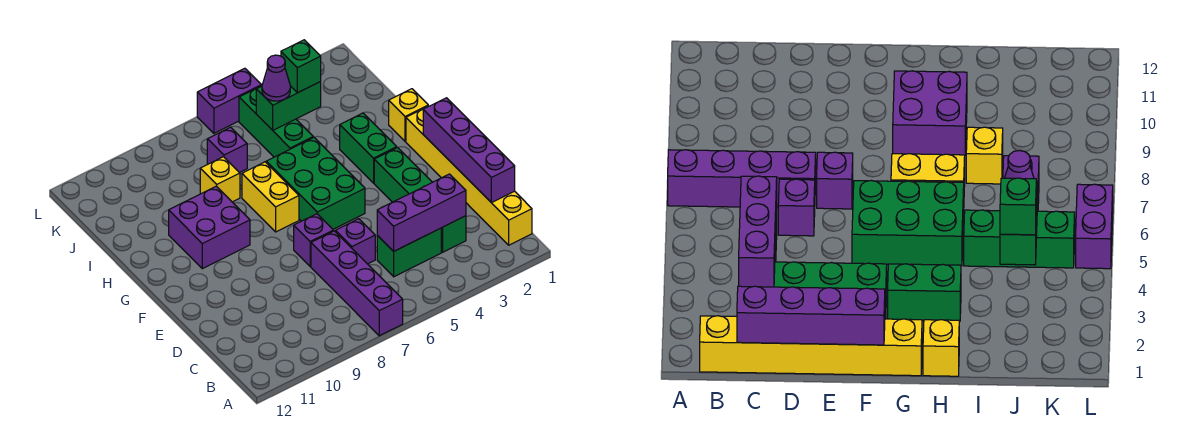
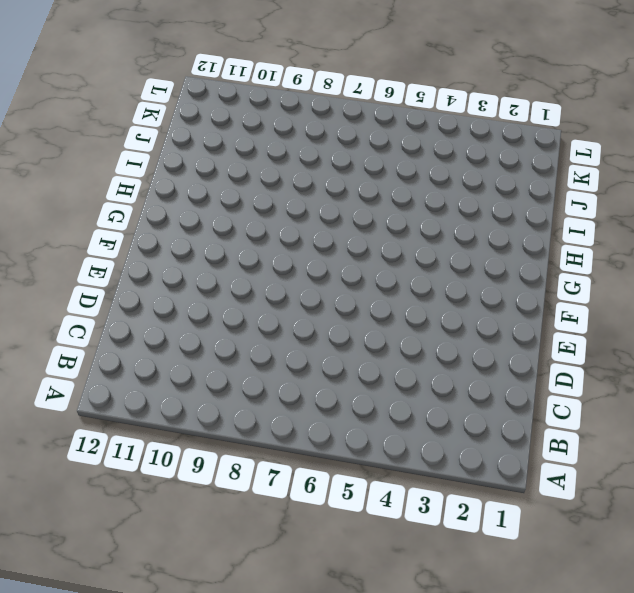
none -> purple 1x4 brick [311,231,403,336]
none -> yellow 1x6 brick [406,109,532,245]
none -> green 1x4 brick [374,148,466,252]

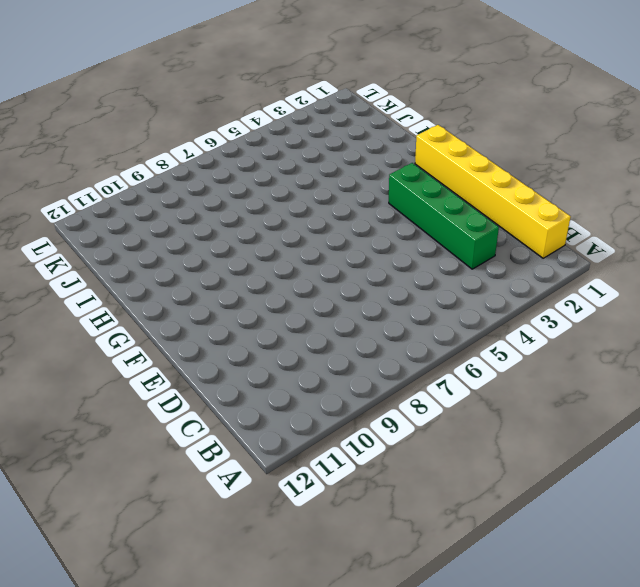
none -> purple 1x4 brick [311,231,403,336]
none -> green 1x2 brick [377,228,441,277]
none -> purple 1x1 brick [335,219,375,264]

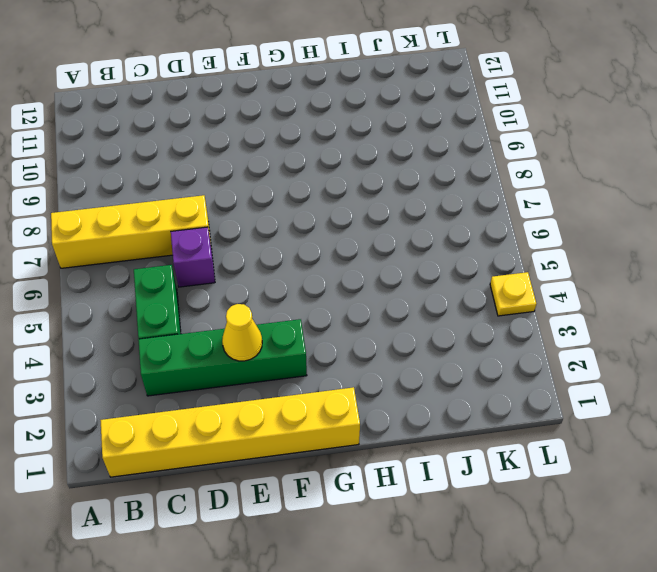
yellow 1x4 brick [51,195,211,268] -> purple 1x4 brick [311,231,403,336]
yellow 1x1 cone [222,304,262,361] -> none
yellow 1x1 plate [490,272,536,316] -> none
none -> purple 1x1 brick [294,214,333,266]
none -> green 2x3 brick [266,137,365,229]
none -> green 1x2 brick [340,113,397,183]

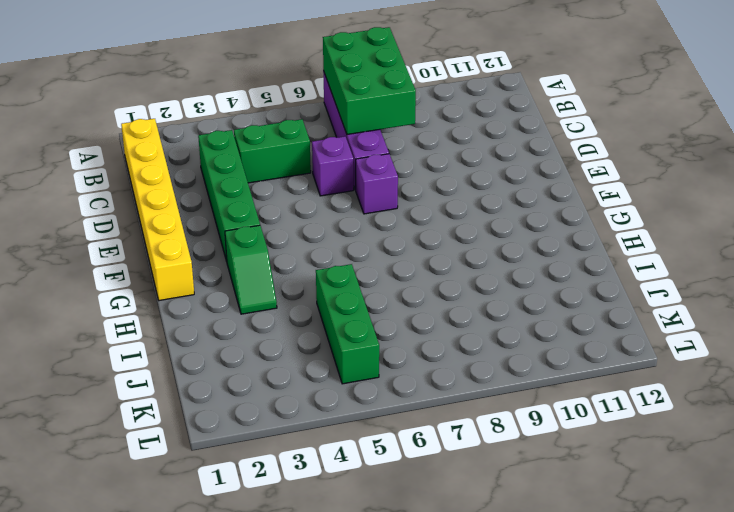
green 2x3 brick [323,27,416,135] -> green 2x3 brick moved to [266,137,365,229]
green 1x2 slope [225,225,277,314] -> green 1x2 brick [340,113,397,183]
none -> yellow 1x2 brick [242,162,299,232]
none -> purple 2x2 brick [169,186,250,269]
none -> yellow 1x1 brick [389,89,428,142]

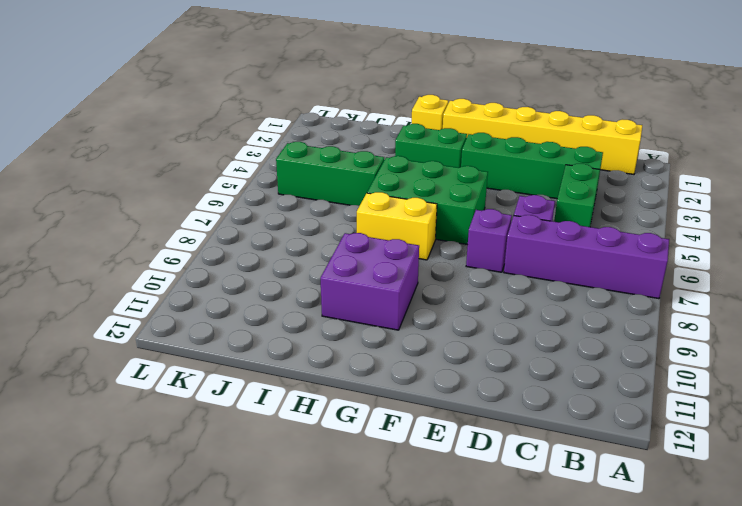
none -> yellow 1x1 brick [200,157,240,202]
none -> purple 1x1 brick [207,127,247,173]
none -> purple 1x2 brick [197,68,262,133]

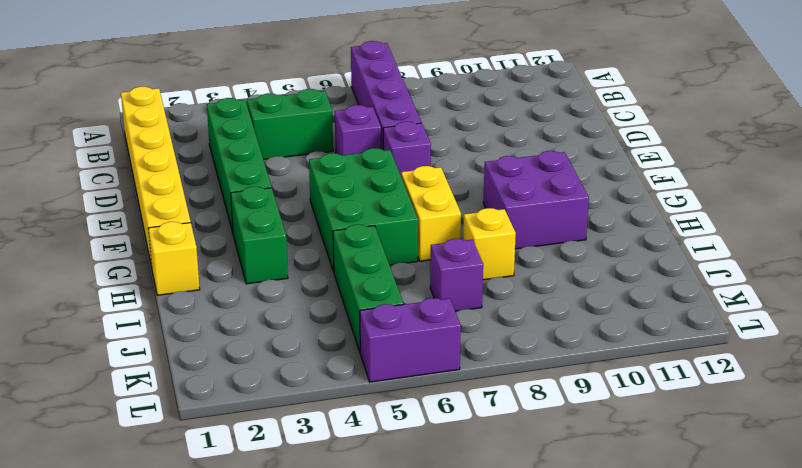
none -> purple 1x4 brick [423,98,515,203]
none -> purple 1x3 brick [377,174,466,251]
none -> green 1x2 brick [256,82,321,130]

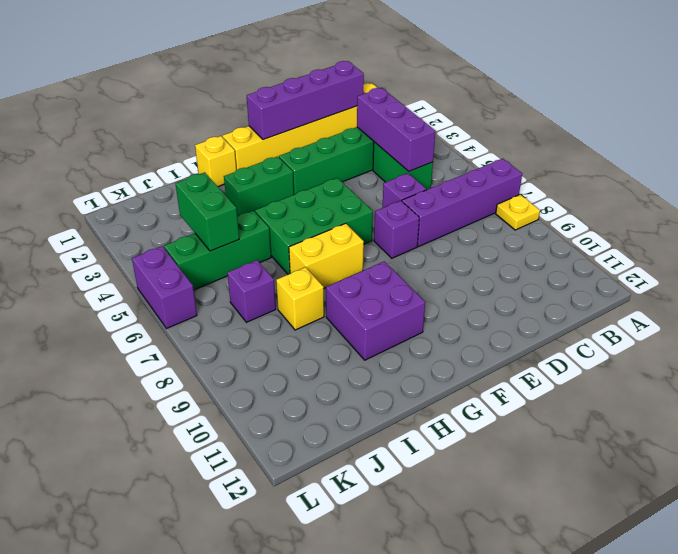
yellow 1x1 plate [496,195,540,230] -> none
none -> green 1x1 brick [281,40,321,93]
none -> purple 1x1 cone [262,55,290,101]

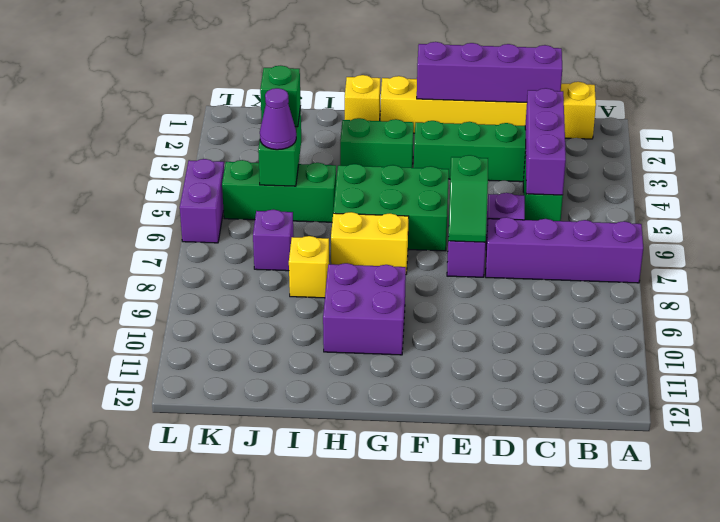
green 1x2 slope [448,155,488,242] -> none

